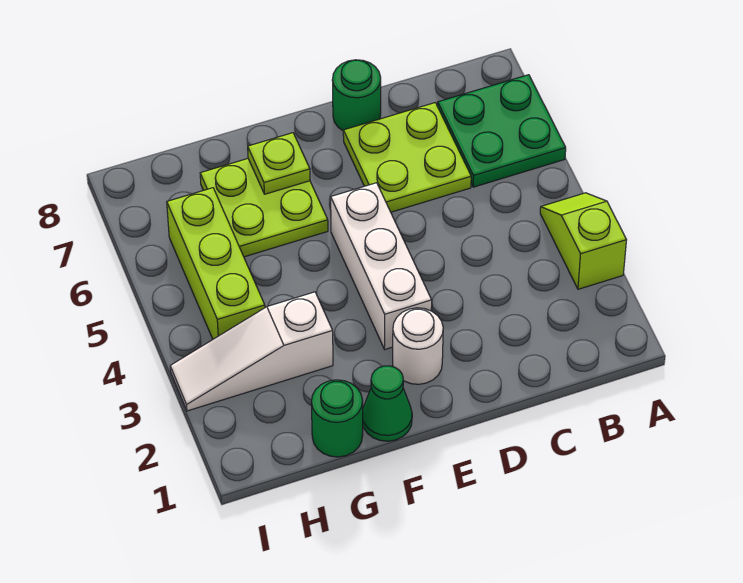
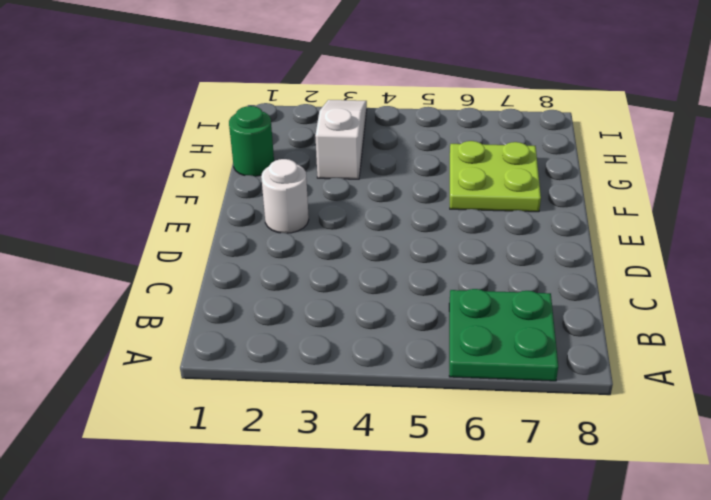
none -> lime 1x2 slope [540,193,626,289]
none -> lime 2x2 plate [343,103,471,212]
none -> green 1x1 round brick [332,60,381,131]

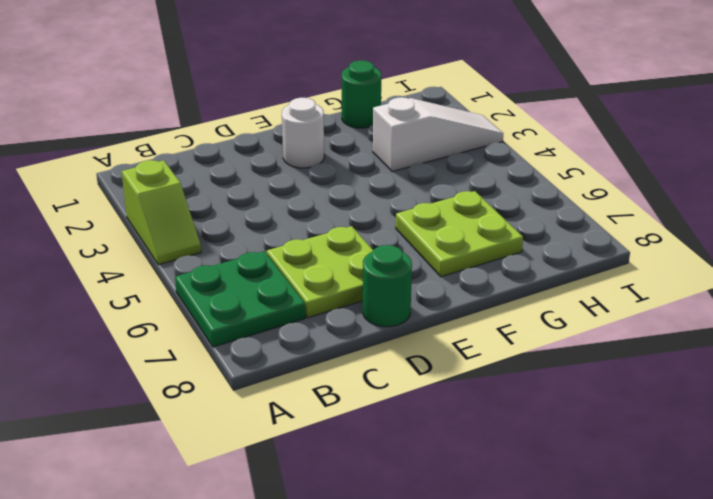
none -> white 1x3 brick [331,183,432,349]
none -> green 1x1 cone [363,366,412,441]
none -> lime 1x3 brick [167,188,265,339]

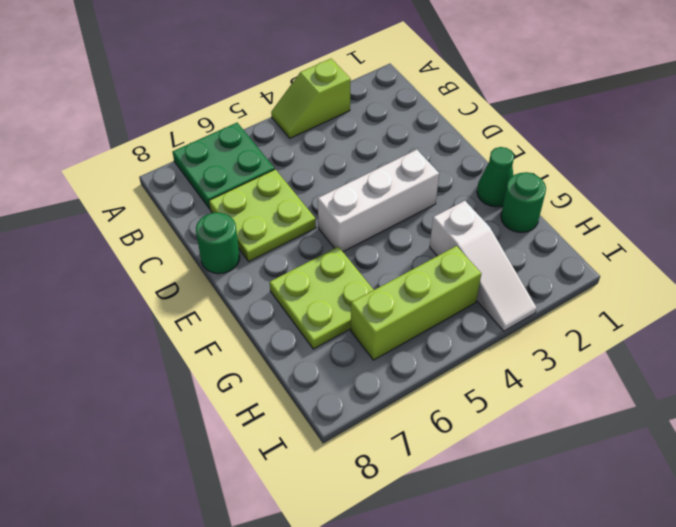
none -> white 1x1 round brick [393,308,443,384]
none -> lime 1x1 plate [248,133,310,194]

